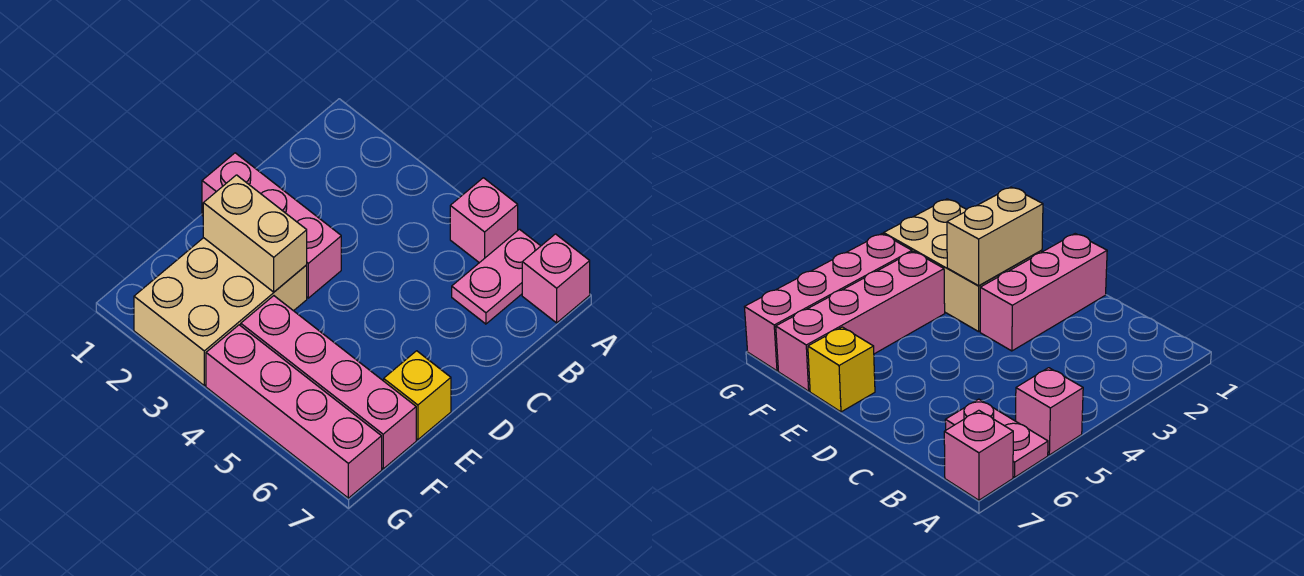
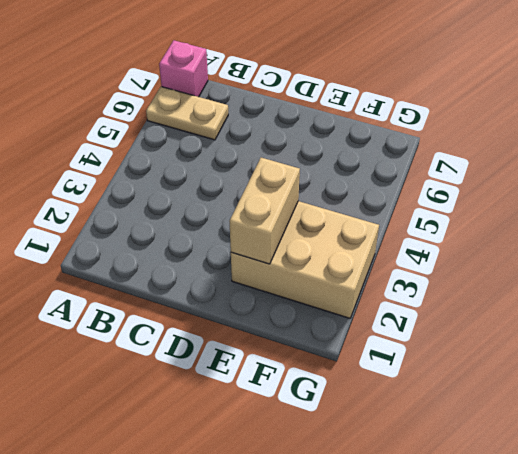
tan 1x2 plate [146,87,228,140] -> pink 1x2 plate [452,229,540,324]
none -> pink 1x1 brick [450,178,518,263]
none -> pink 1x3 brick [202,153,341,298]

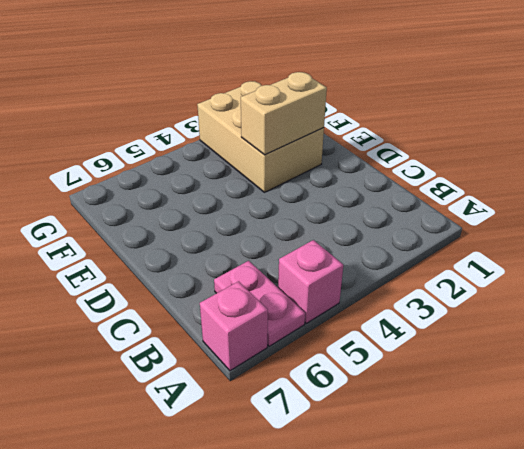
none -> pink 1x3 brick [202,153,341,298]
none -> yellow 1x1 brick [384,351,451,440]

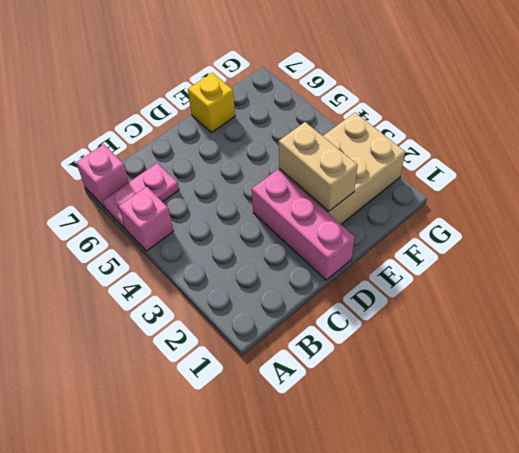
none -> pink 1x4 brick [241,296,416,469]
none -> pink 1x4 brick [206,325,382,498]

